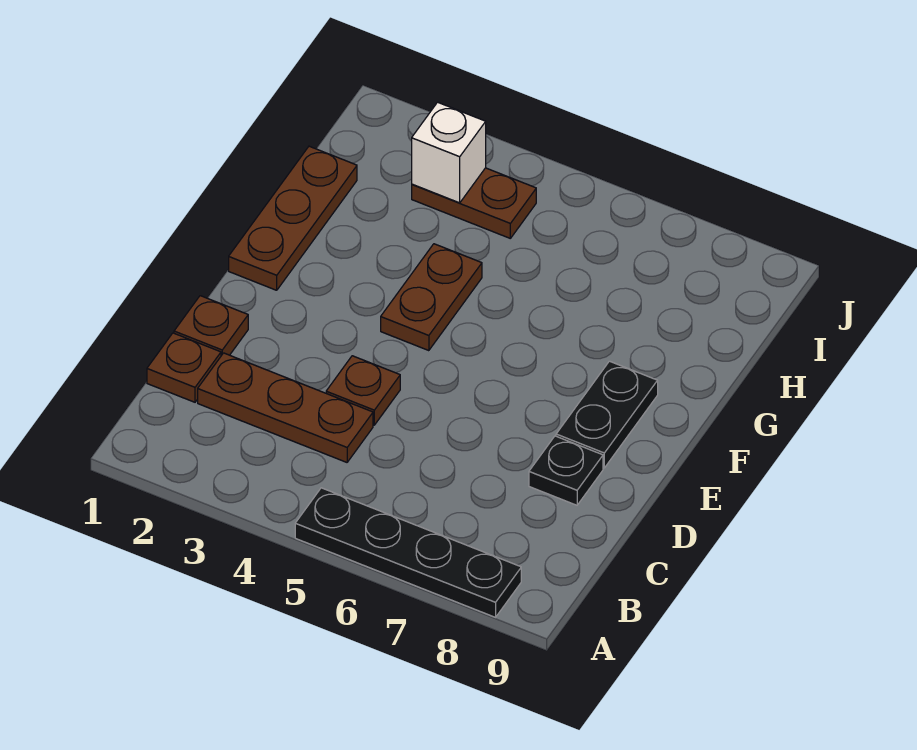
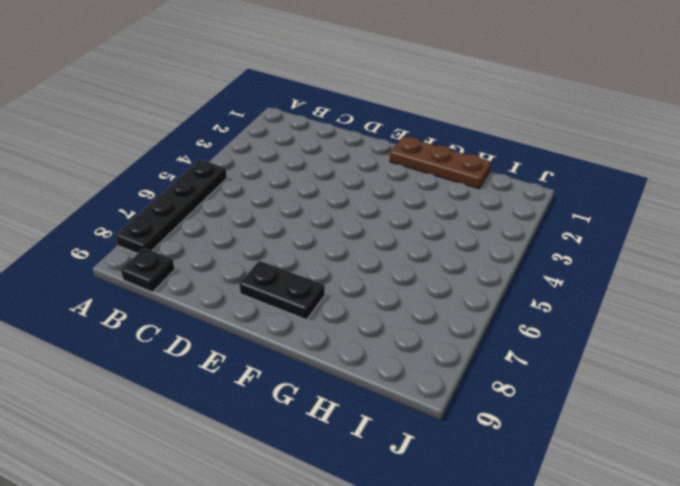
black 1x1 plate [121,248,175,292] -> black 1x1 plate moved to [529,436,603,505]
none -> brown 1x1 plate [147,333,221,402]
none -> brown 1x3 plate [198,353,373,462]

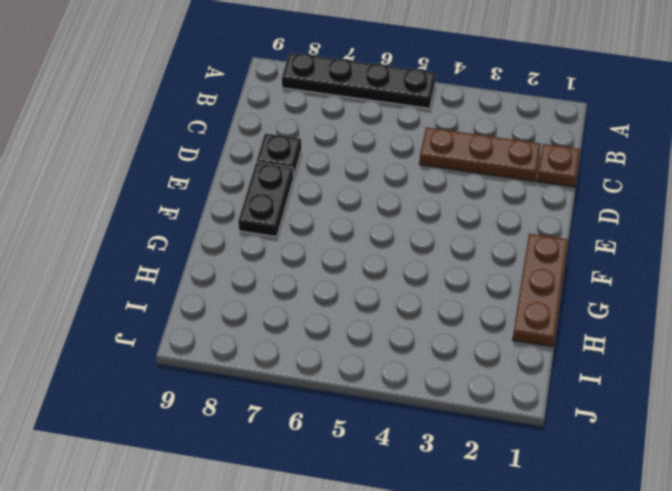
none -> brown 1x1 plate [174,296,248,356]
none -> brown 1x1 plate [326,356,400,425]

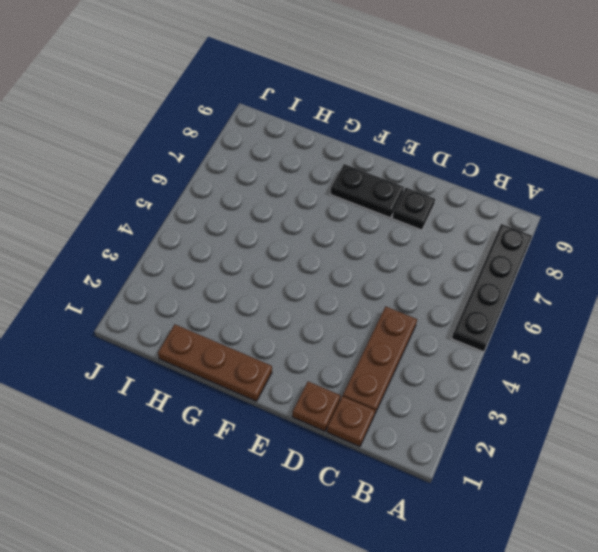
none -> brown 1x1 plate [326,356,400,425]
none -> brown 1x2 plate [381,244,482,351]

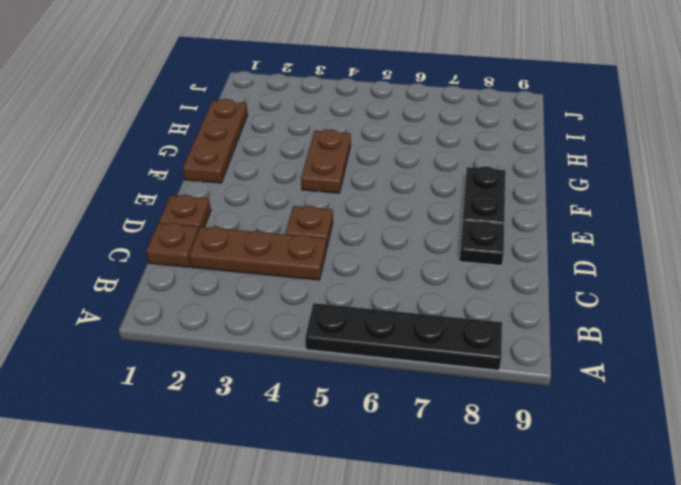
none -> brown 1x2 plate [412,168,536,238]
none -> white 1x1 brick [412,102,486,203]

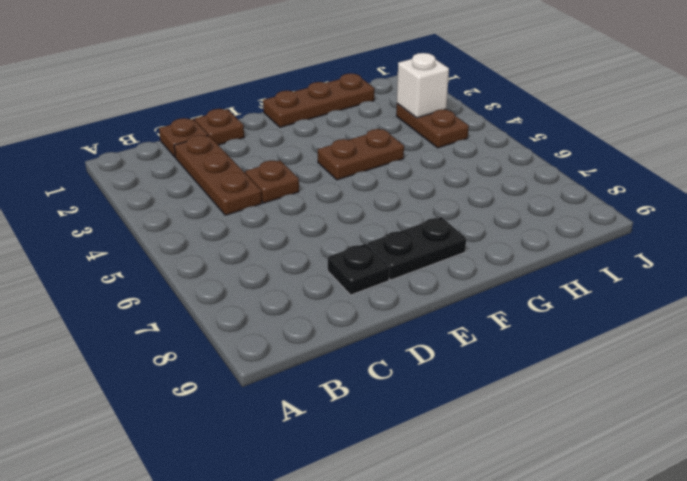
none -> black 1x4 plate [295,488,521,617]

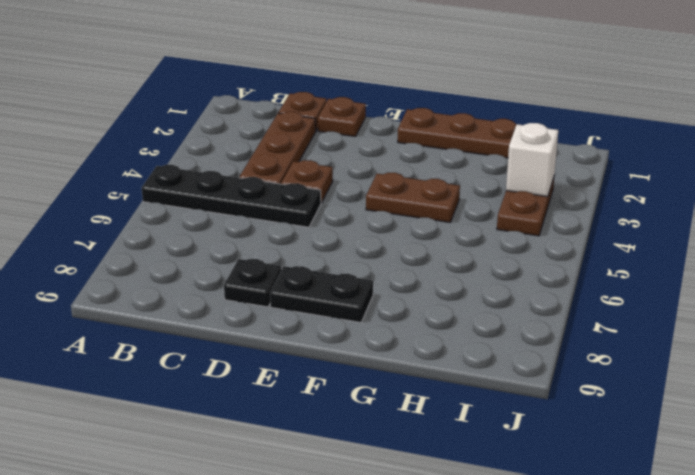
black 1x4 plate [142,165,321,227] -> black 1x4 plate turned to [295,488,521,617]

